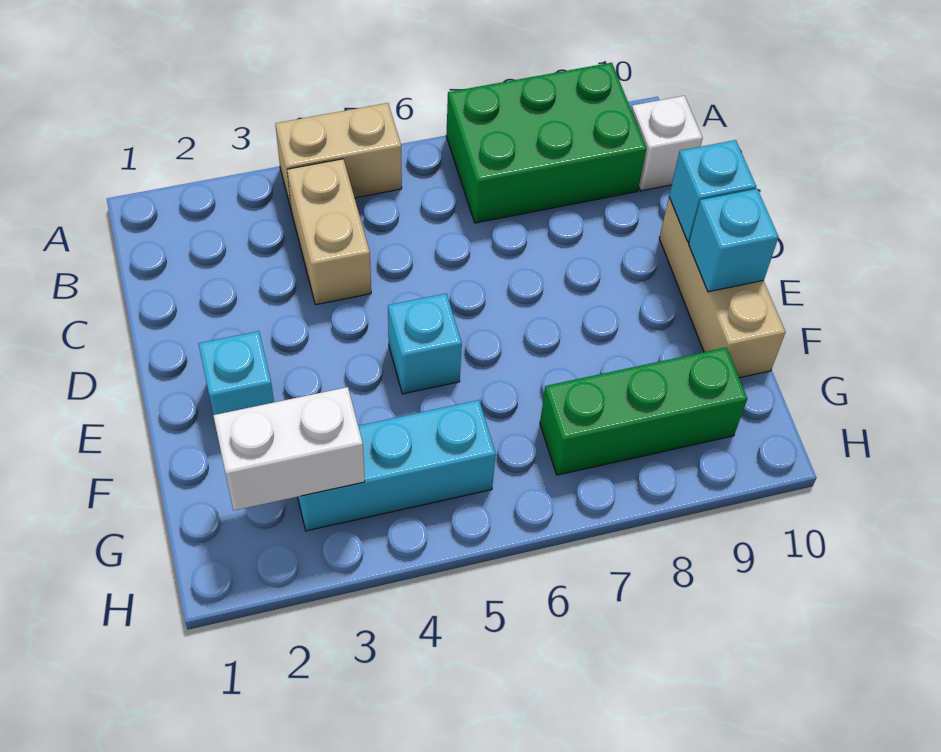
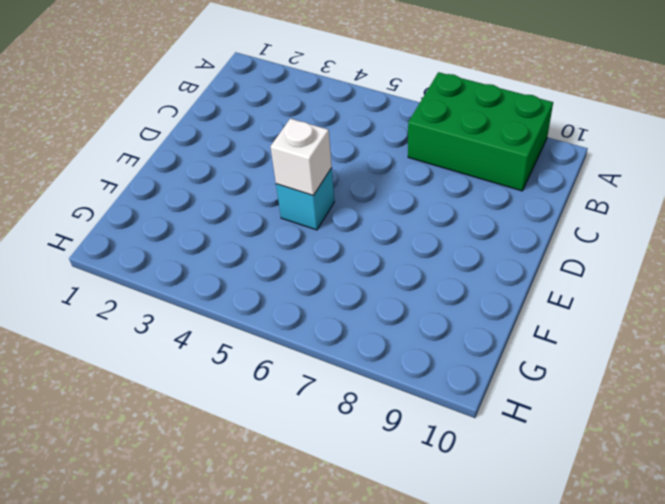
white 1x1 brick [270,118,332,195] -> white 1x1 brick moved to [631,96,703,191]
none -> tan 1x2 brick [275,103,402,208]
none -> tan 1x2 brick [287,159,371,305]
none -> tan 1x3 brick [659,197,786,378]

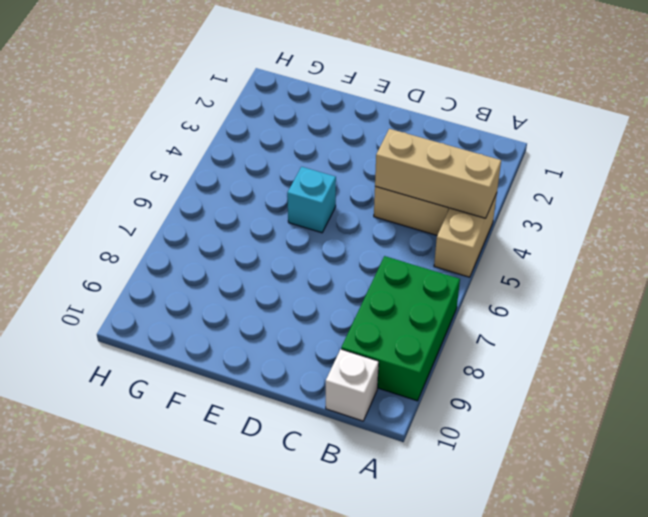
tan 1x3 brick [375,129,501,218] -> tan 1x3 brick moved to [659,197,786,378]
none -> cyan 1x1 brick [198,331,274,415]
none -> cyan 1x3 brick [298,400,496,531]
none -> green 1x3 brick [540,347,747,475]

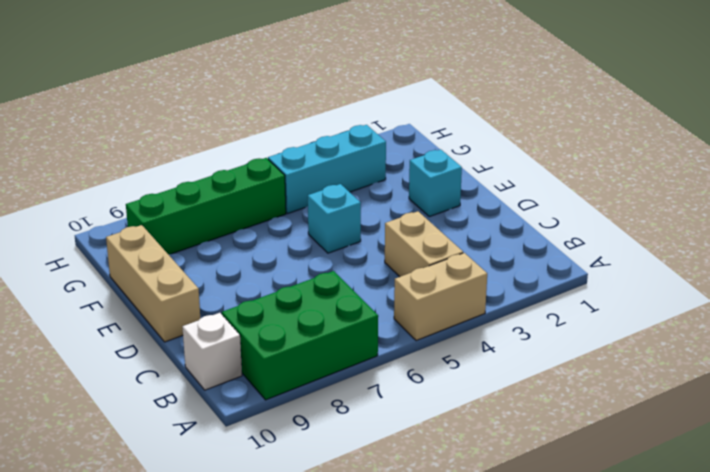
green 1x4 brick [126,158,286,255] -> green 1x3 brick [540,347,747,475]
none -> cyan 1x1 brick [669,140,756,242]
none -> cyan 1x1 brick [689,189,778,292]
none -> white 1x2 brick [213,387,365,510]

